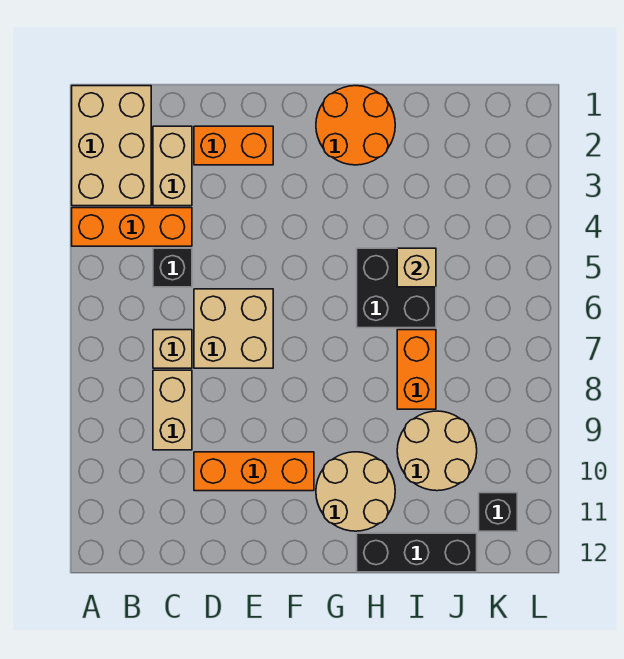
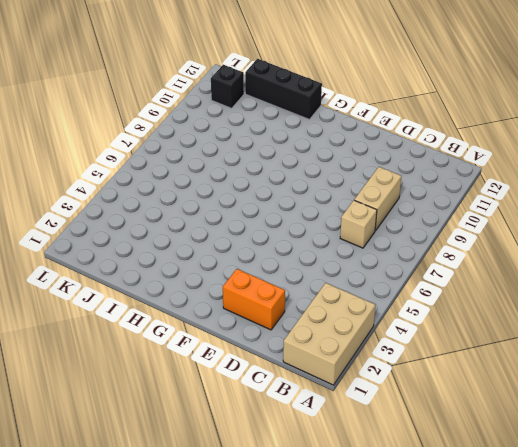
none -> orange 1x3 brick [72,208,192,246]
none -> tan 1x2 brick [153,126,192,206]
none -> black 1x1 brick [153,248,192,287]

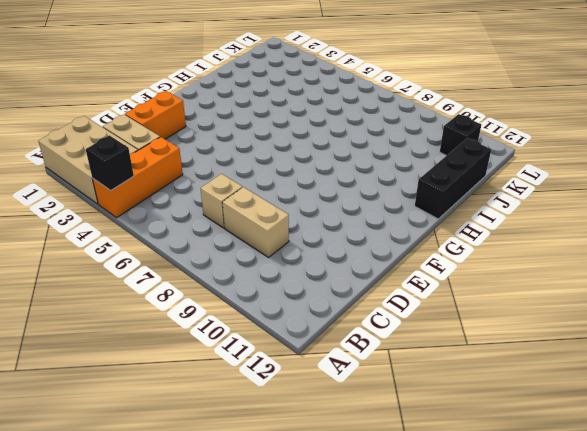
black 1x1 brick [86,136,134,190] -> black 1x1 brick moved to [153,248,192,287]
none -> tan 2x2 brick [194,289,273,368]
none -> orange 1x3 brick [194,452,314,491]
none -> orange 2x2 round brick [316,86,395,165]

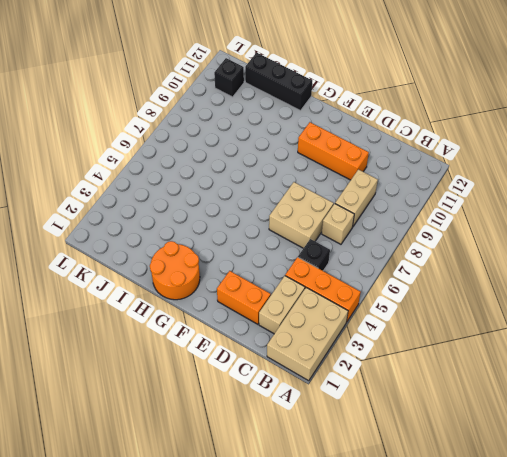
none -> tan 2x2 round brick [316,452,395,531]
none -> black 2x2 brick [357,248,436,328]
none -> orange 1x2 brick [397,330,436,409]

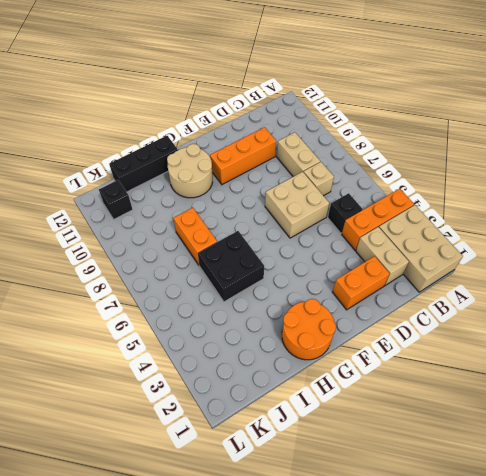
none -> tan 2x2 round brick [397,411,477,491]
none -> tan 1x1 brick [397,248,436,287]

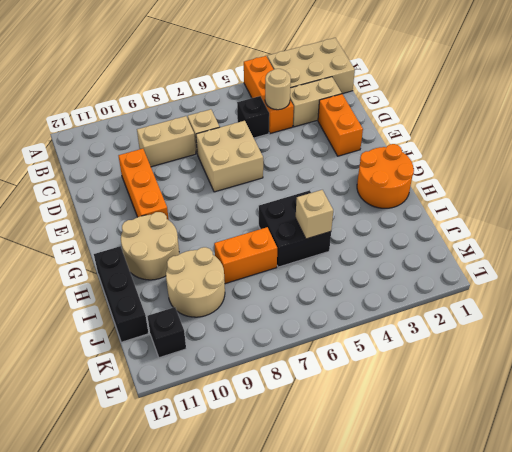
tan 1x1 round brick [265,69,291,110] -> none

